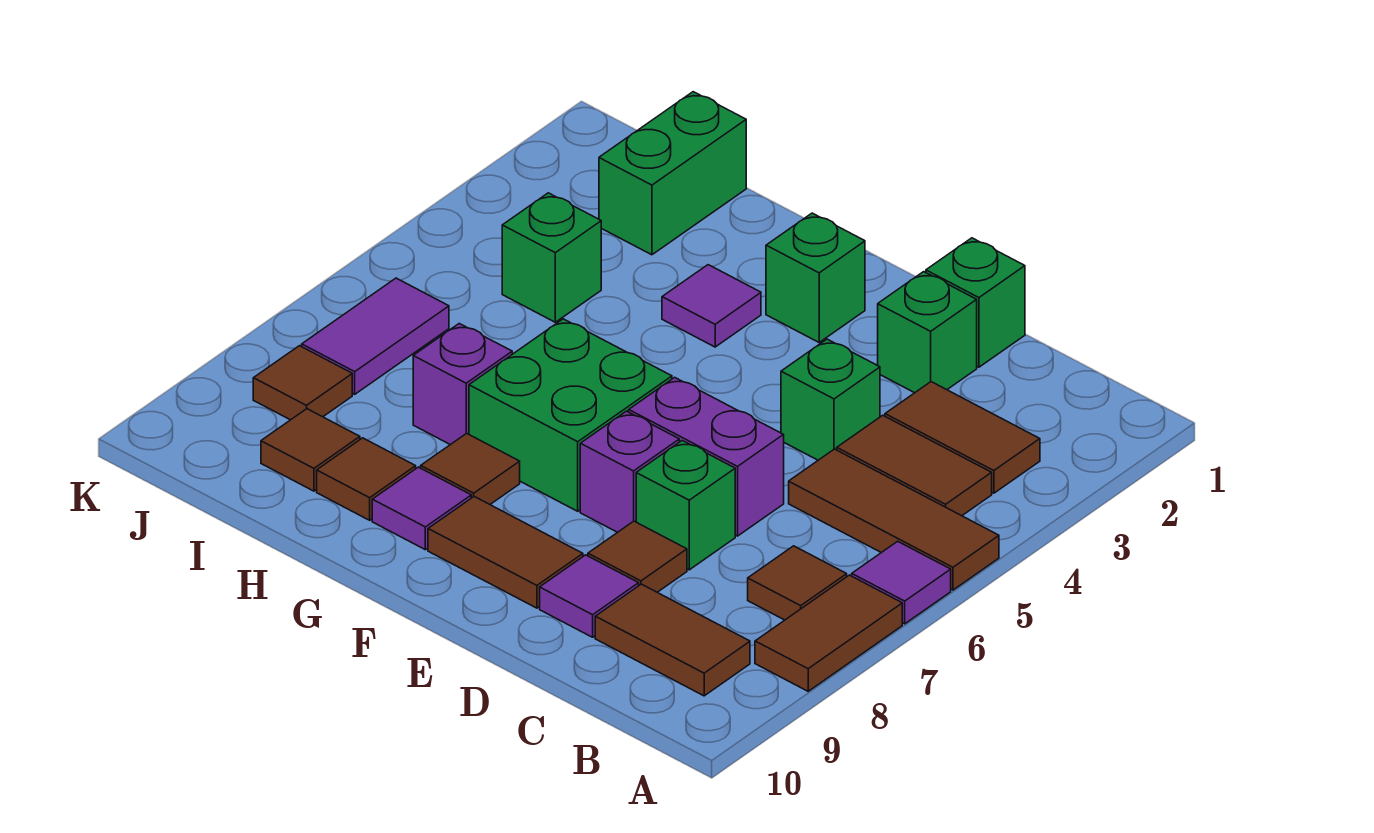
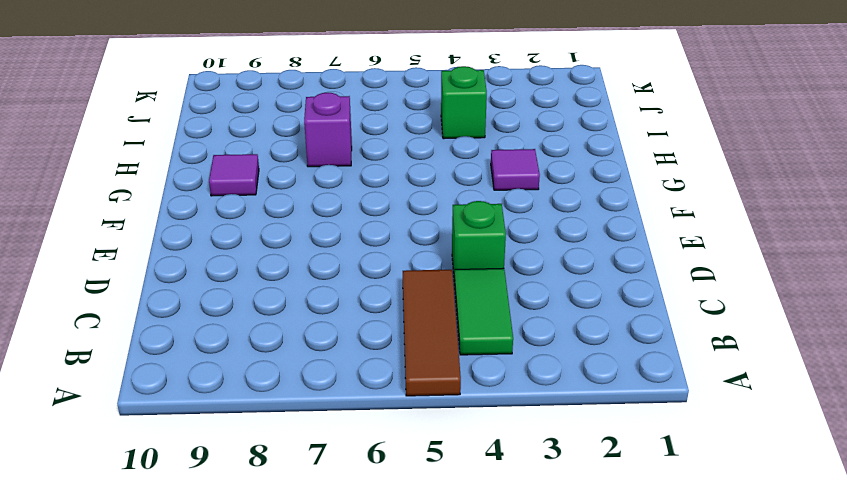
green 1x2 tile [454,268,513,355] -> brown 1x2 tile [837,415,992,516]
none -> purple 1x1 tile [852,541,951,624]
none -> brown 1x2 tile [755,575,902,691]
none -> brown 1x2 tile [885,382,1040,493]

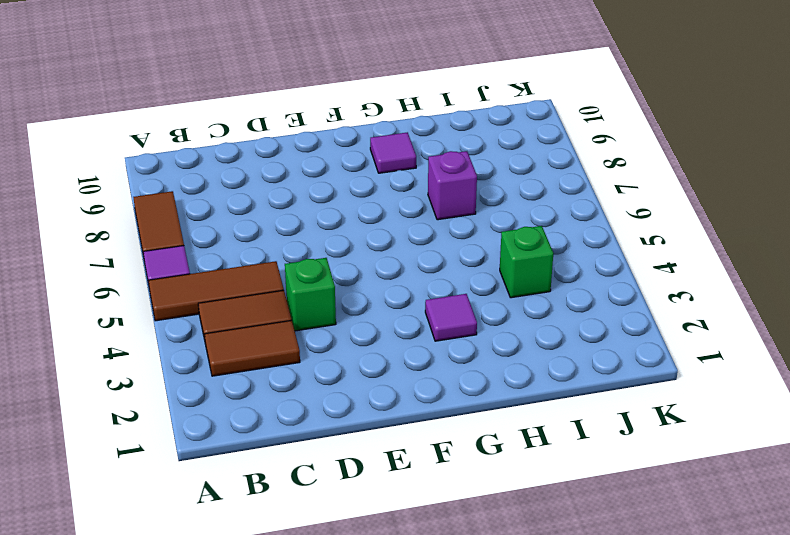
none -> brown 1x1 tile [748,546,847,620]
none -> brown 1x2 tile [595,584,750,696]
none -> green 1x1 brick [926,238,1025,367]

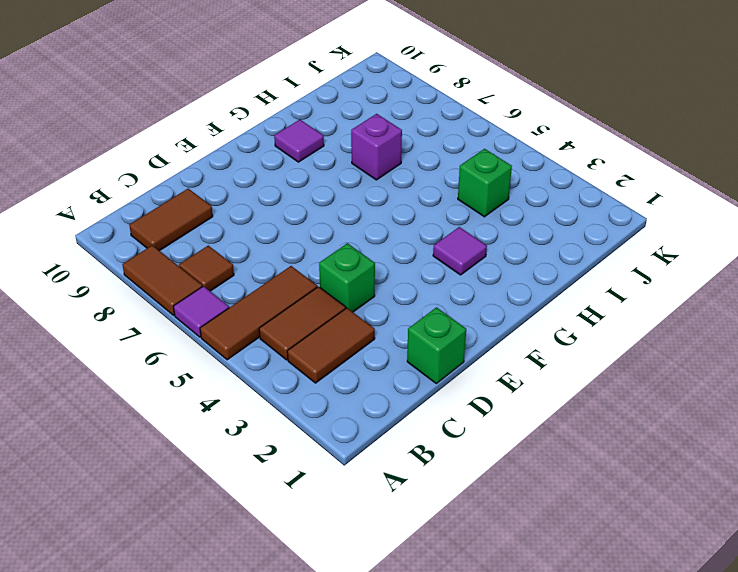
none -> green 1x1 brick [878,272,977,393]
none -> purple 1x2 brick [629,377,784,536]
none -> green 1x1 brick [636,441,735,570]

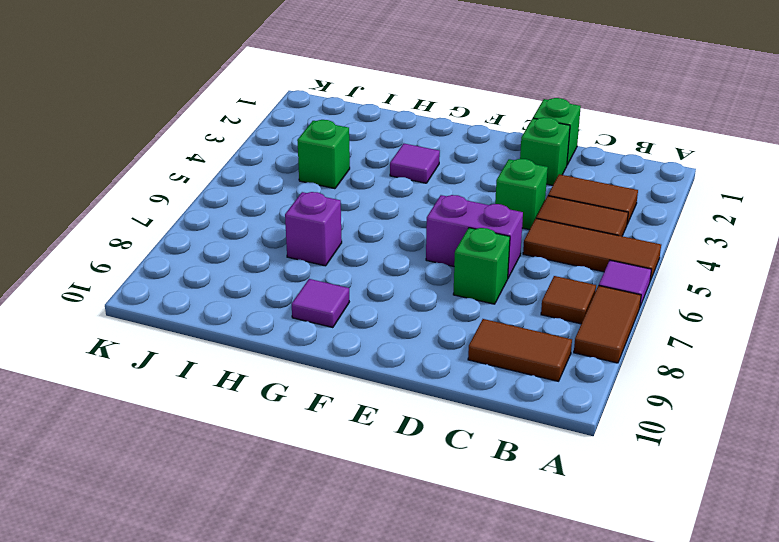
none -> brown 1x1 tile [588,521,687,592]
none -> purple 1x1 tile [540,555,639,637]
none -> purple 1x1 brick [580,411,679,532]

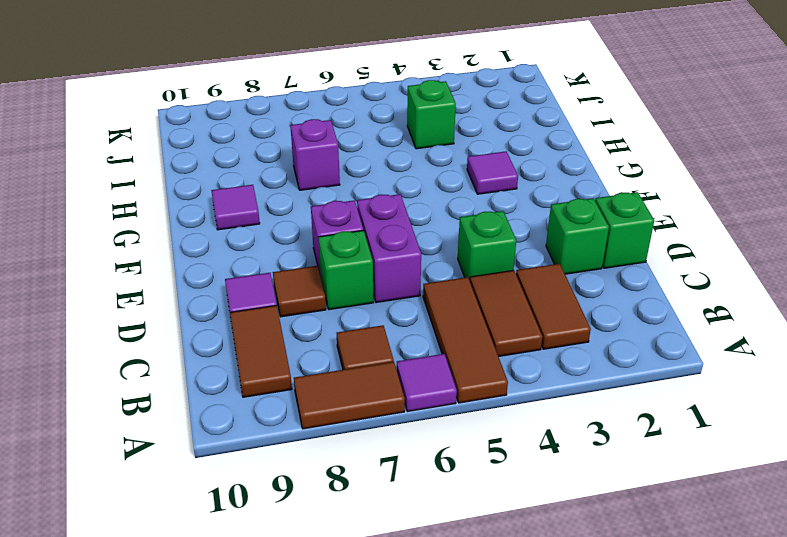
none -> brown 1x2 tile [428,497,583,608]
none -> green 1x1 brick [766,213,865,342]
none -> green 2x2 brick [469,319,672,511]

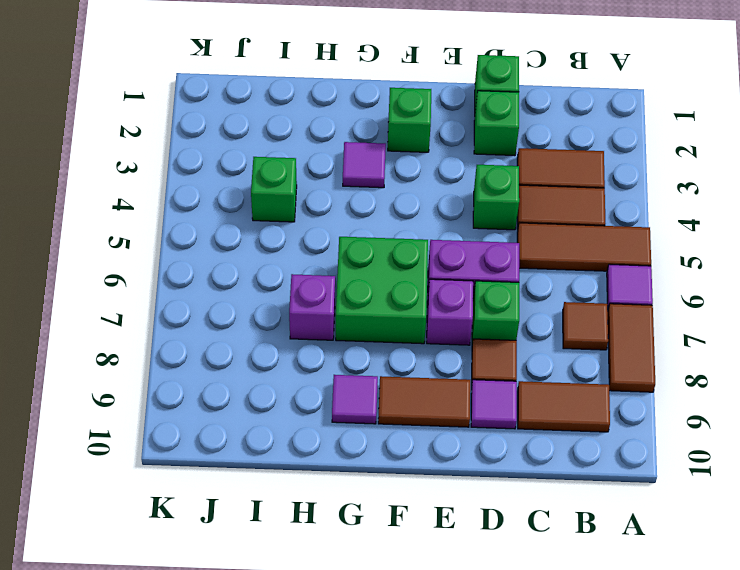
none -> brown 1x1 tile [421,433,520,504]
none -> brown 1x1 tile [317,438,416,520]
none -> green 1x2 brick [599,92,746,255]

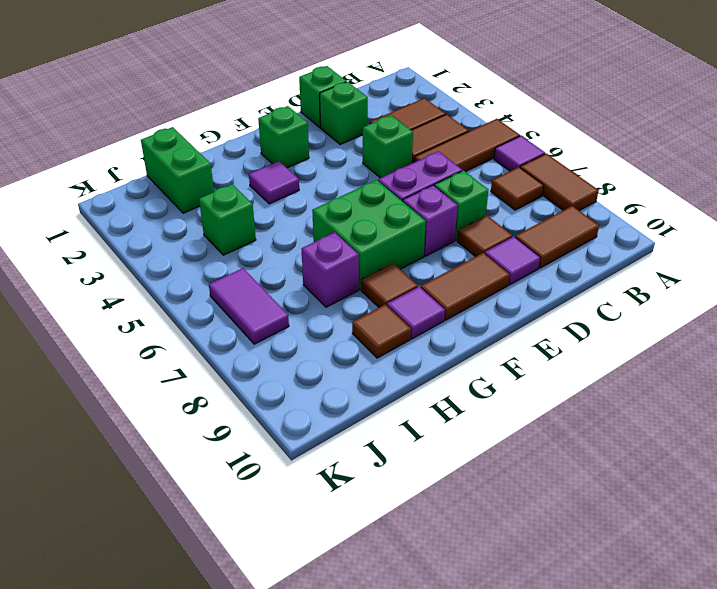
none -> brown 1x1 tile [261,409,360,491]
none -> brown 1x1 tile [253,346,352,420]

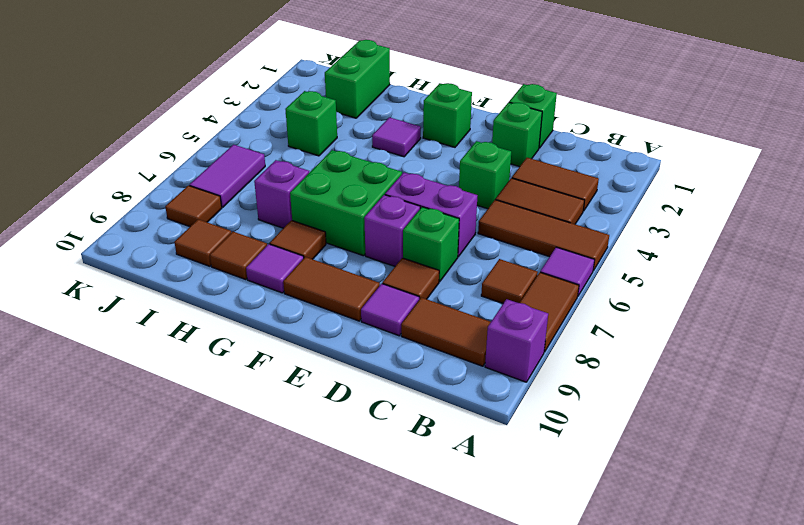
purple 1x1 brick [485,299,548,382] -> none

